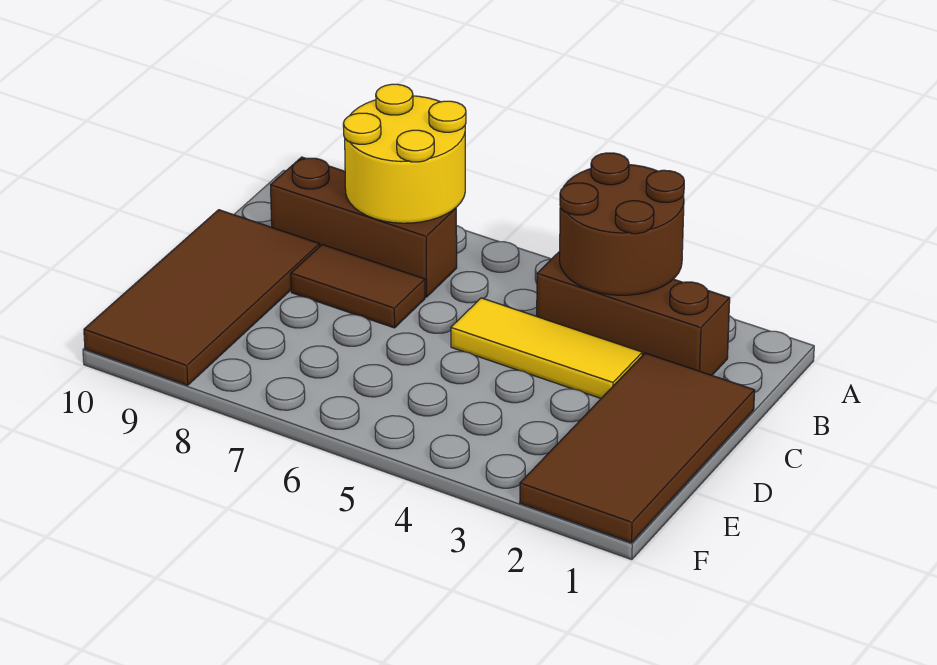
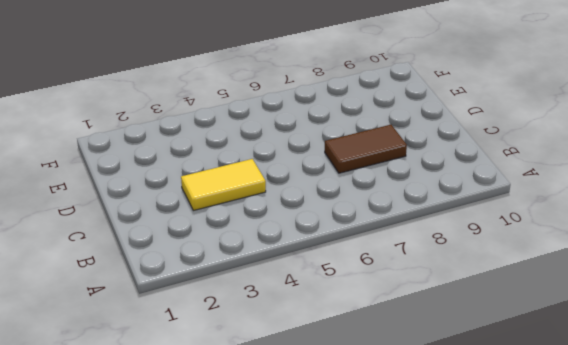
yellow 1x2 tile [181,159,266,211] -> yellow 1x3 tile [451,298,642,398]
none -> brown 1x3 brick [537,251,730,375]
none -> brown 1x3 brick [271,157,457,297]

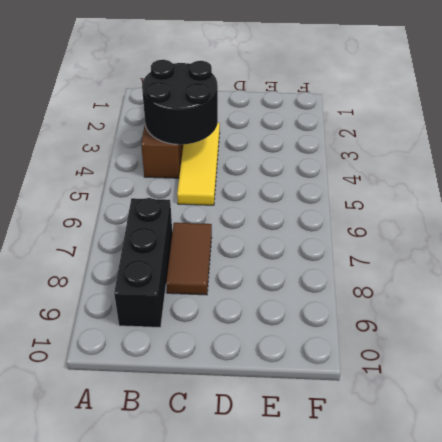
black 2x2 round brick [142,60,218,145] -> brown 2x2 round brick [560,153,684,295]
black 1x3 brick [114,198,172,328] -> brown 1x3 brick [271,157,457,297]
none -> brown 2x4 tile [520,353,755,543]
none -> brown 2x4 tile [84,210,320,385]

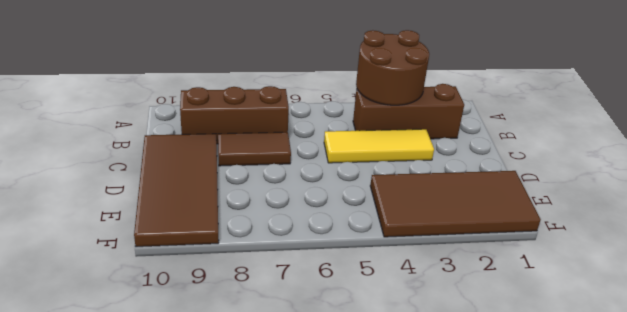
brown 2x4 tile [370,171,541,237] -> brown 2x4 tile turned to [520,353,755,543]
none -> yellow 2x2 round brick [343,84,466,223]

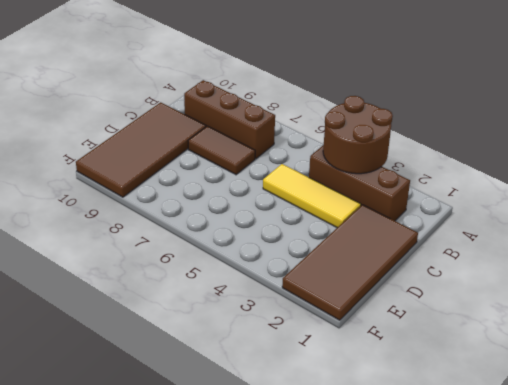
none -> yellow 2x2 round brick [343,84,466,223]

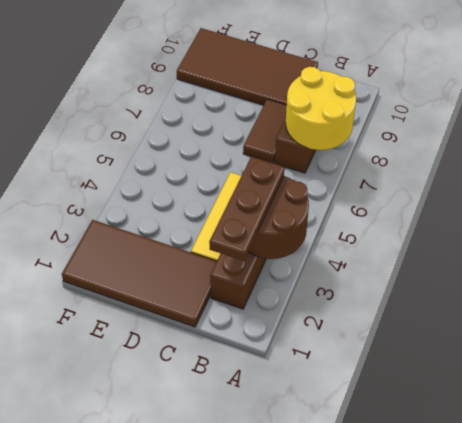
brown 1x3 plate [209,157,284,261] -> none

